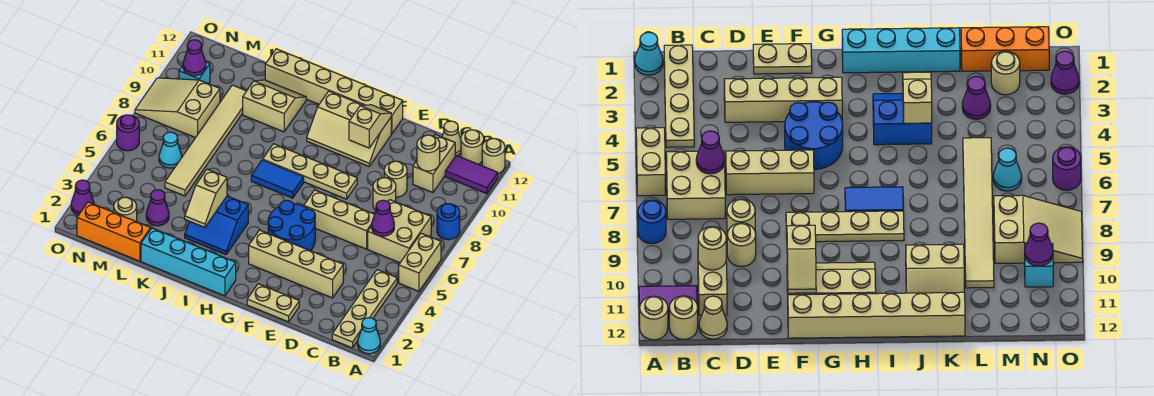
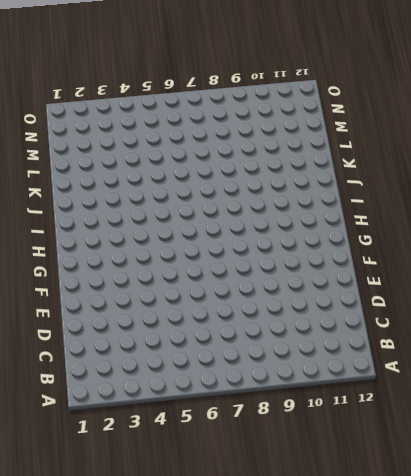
none -> cyan 1x1 cone [358,318,380,354]
none -> tan 1x2 brick [399,233,441,291]
none -> blue 1x1 round brick [437,204,460,240]
none -> purple 1x2 tile [445,155,498,194]

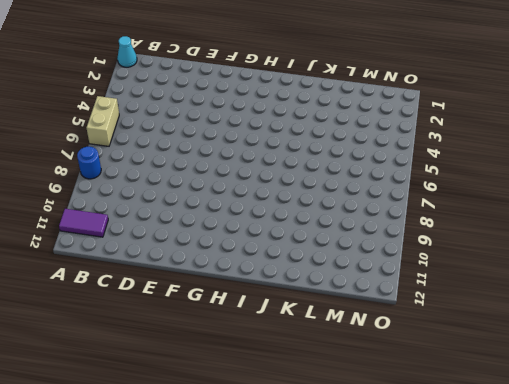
none -> tan 1x1 round brick [482,138,505,174]
none -> tan 1x4 plate [332,270,397,348]
none -> tan 2x2 brick [368,200,431,263]
none -> tan 1x1 round brick [461,130,484,164]

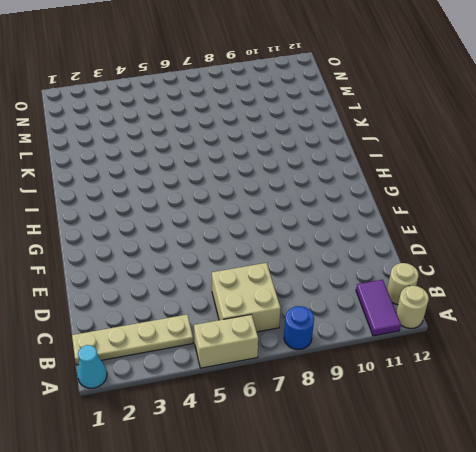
none -> tan 1x2 brick [413,135,455,193]
none -> tan 1x1 cone [442,121,461,156]
none -> tan 1x4 brick [249,230,343,298]
none -> tan 1x3 brick [304,190,375,249]

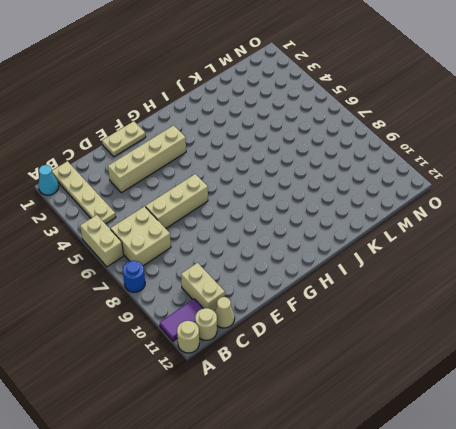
none -> tan 1x1 round brick [373,178,396,210]
none -> tan 1x1 round brick [384,161,407,197]
none -> blue 2x2 round brick [268,201,315,251]
none -> tan 1x4 plate [263,144,357,199]

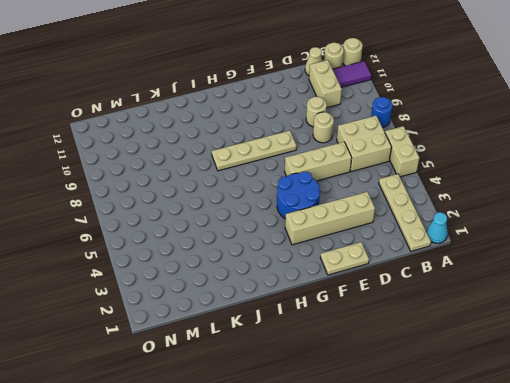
none -> tan 2x3 slope [307,91,391,166]
none -> tan 1x6 brick [265,49,403,134]
none -> cyan 1x4 brick [141,228,236,296]
none -> blue 1x2 tile [251,160,304,198]

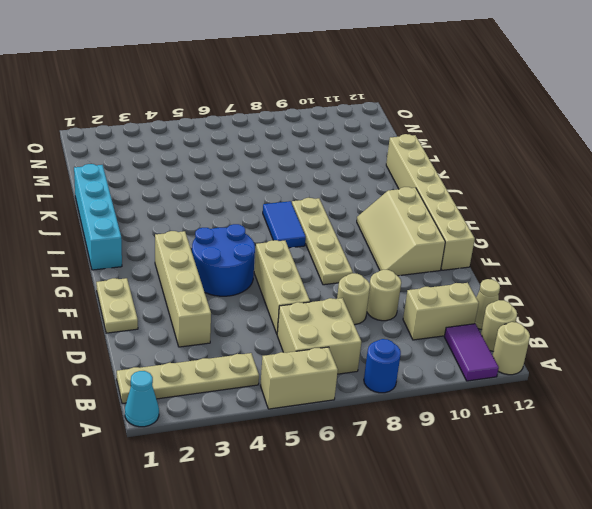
none -> blue 2x2 slope [185,196,248,254]
none -> tan 2x2 slope [243,80,306,132]
none -> orange 1x3 brick [77,202,151,261]
none -> purple 1x1 cone [146,190,169,226]

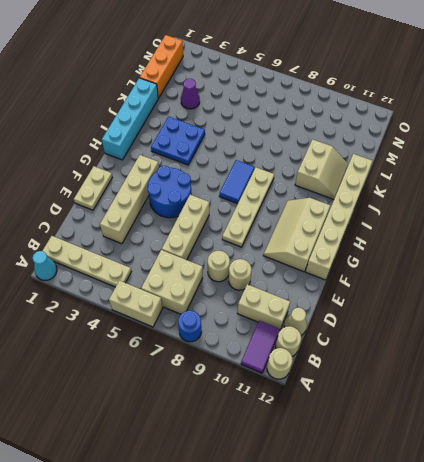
blue 2x2 plate [151,117,205,165] -> blue 2x2 slope [185,196,248,254]
none -> tan 1x6 tile [165,85,246,196]
none -> tan 1x1 round brick [114,197,137,222]
none -> cyan 1x1 cone [159,132,182,168]
none -> tan 2x3 slope [135,78,220,138]

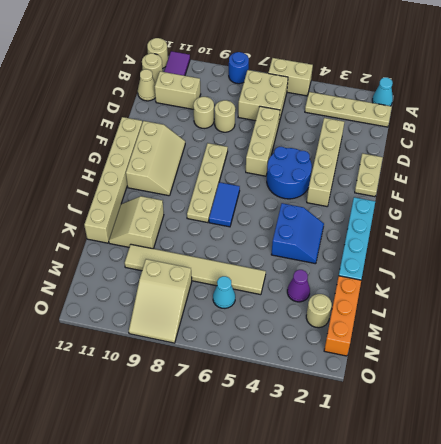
none -> cyan 1x1 brick [179,62,210,84]
none -> purple 1x1 cone [71,180,94,215]
none -> purple 1x1 round brick [117,115,139,151]
none -> purple 1x1 cone [372,200,394,236]

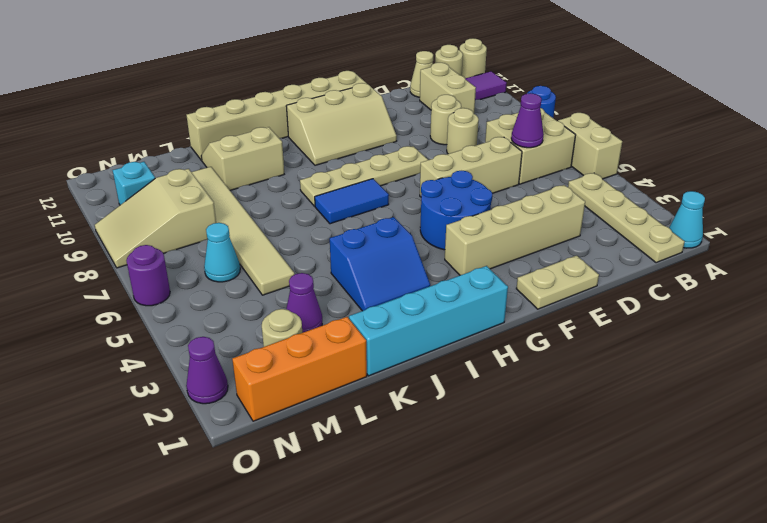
none -> tan 1x1 round brick [417,135,440,171]
none -> tan 1x2 slope [349,105,391,148]
none -> tan 1x2 slope [185,169,227,227]
none -> purple 1x1 cone [183,40,206,76]

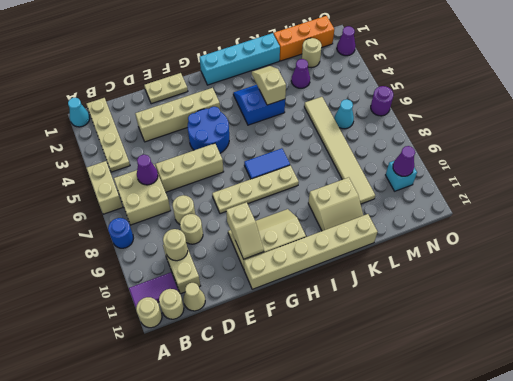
none -> tan 2x3 slope [135,78,220,138]

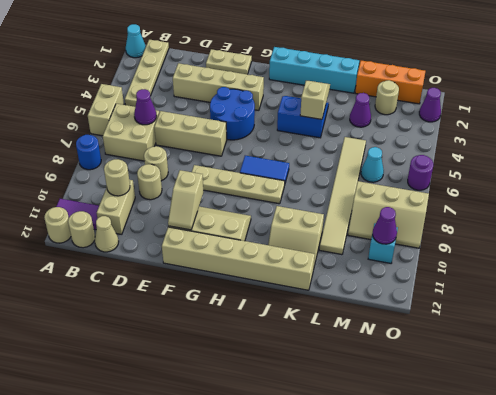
tan 2x3 slope [348,181,429,248] -> tan 2x3 slope turned to [135,78,220,138]

